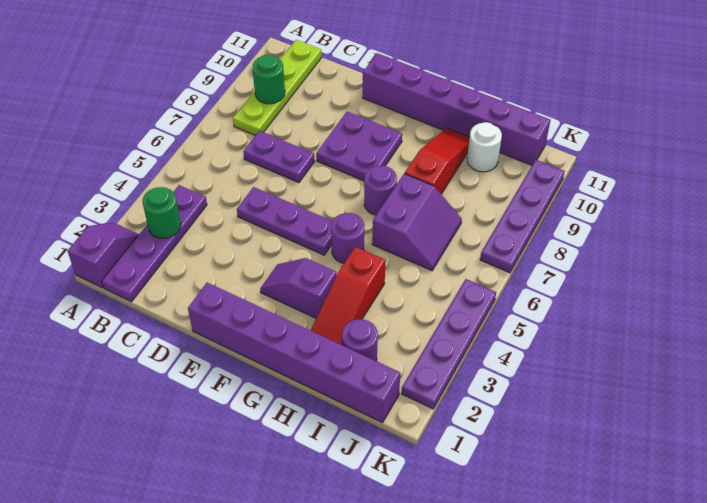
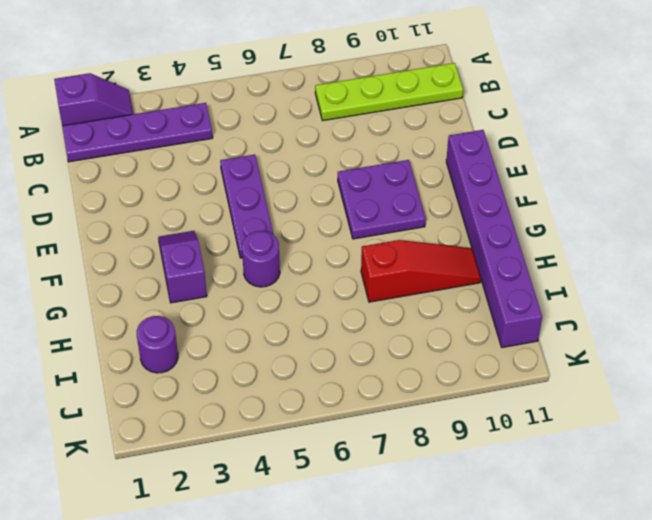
none -> purple 1x2 plate [243,131,314,183]
none -> purple 1x6 brick [188,283,400,423]
none -> purple 1x1 round brick [364,165,397,215]

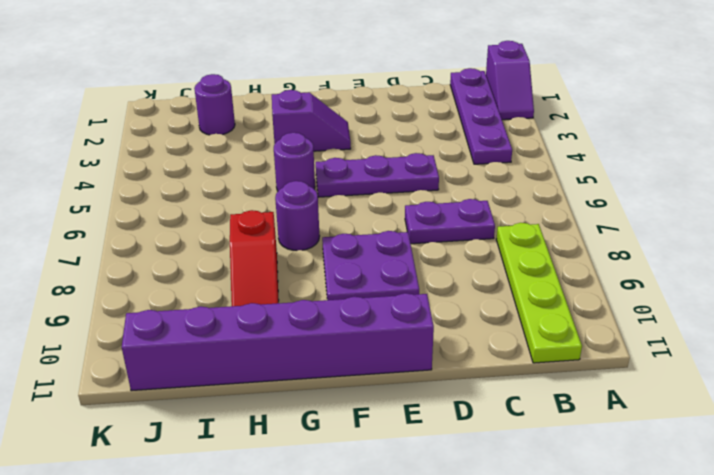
none -> purple 1x6 brick [188,283,400,423]
none -> red 1x3 slope [311,247,386,345]
none -> purple 2x2 slope [372,174,462,271]

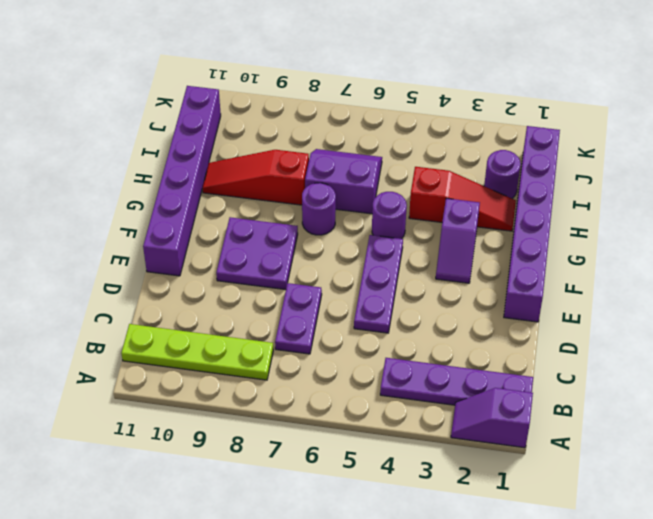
none -> white 1x1 round brick [467,122,502,172]
none -> purple 1x4 plate [402,279,496,409]
none -> purple 1x4 plate [480,160,565,273]

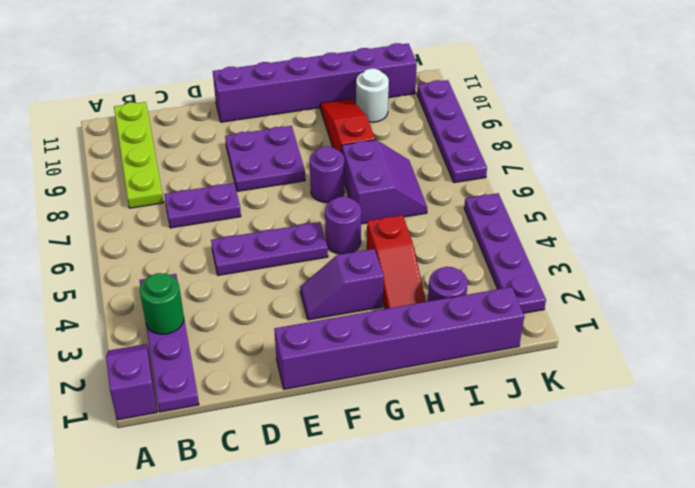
none -> green 1x1 round brick [252,54,285,104]

